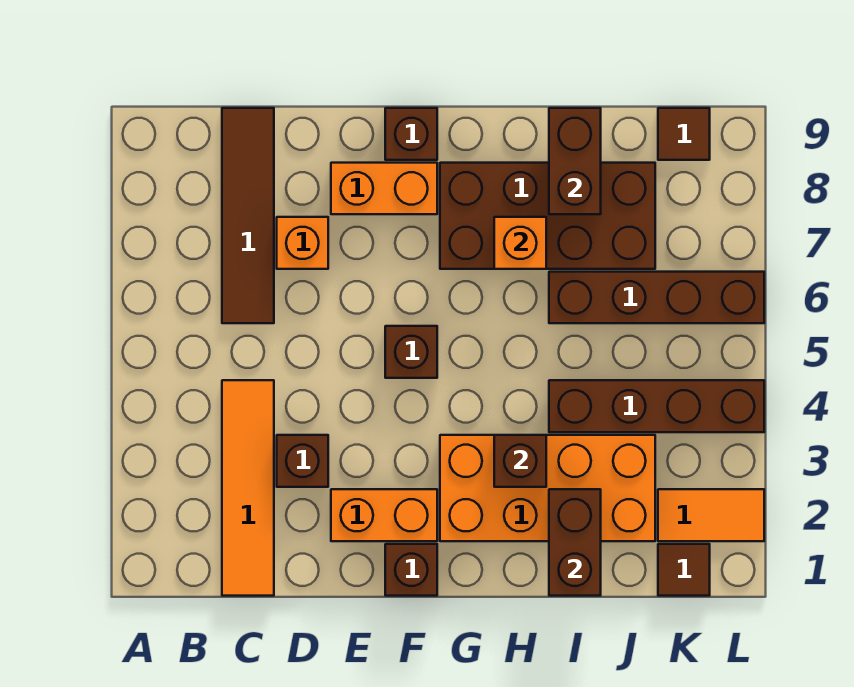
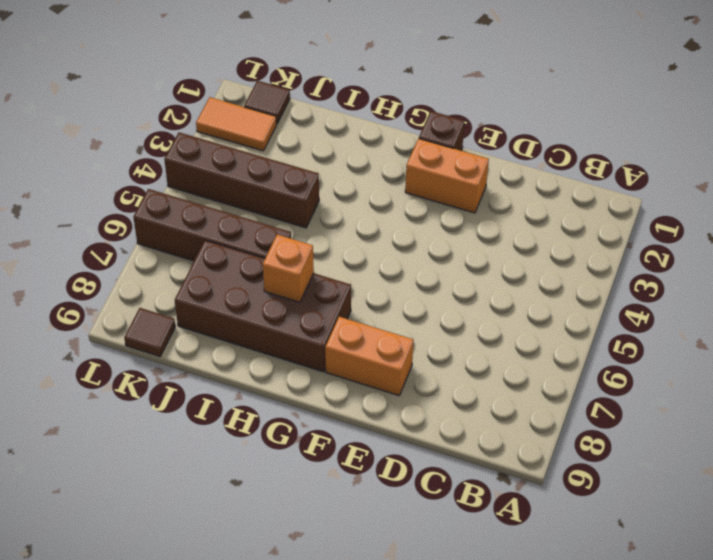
none -> orange 1x4 tile [222,380,274,596]
none -> brown 1x4 tile [222,108,274,323]
none -> brown 1x1 brick [277,435,328,487]

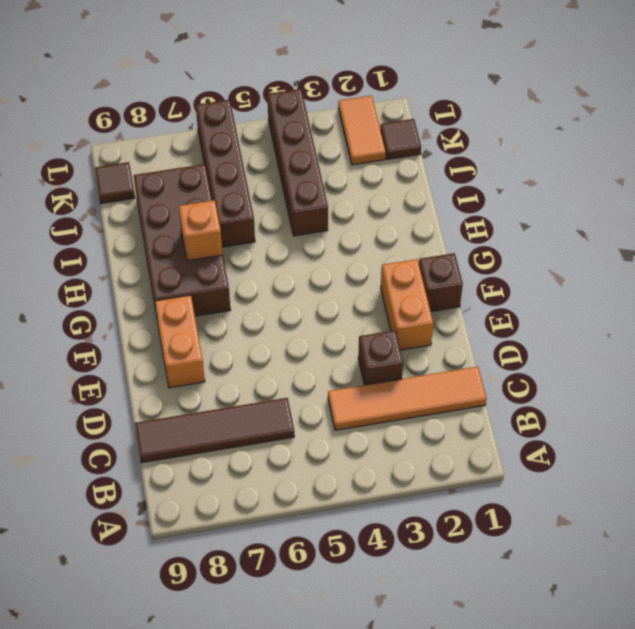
none -> orange 1x1 brick [277,217,328,269]
none -> brown 1x1 brick [385,326,437,378]
none -> brown 1x1 brick [385,108,437,160]

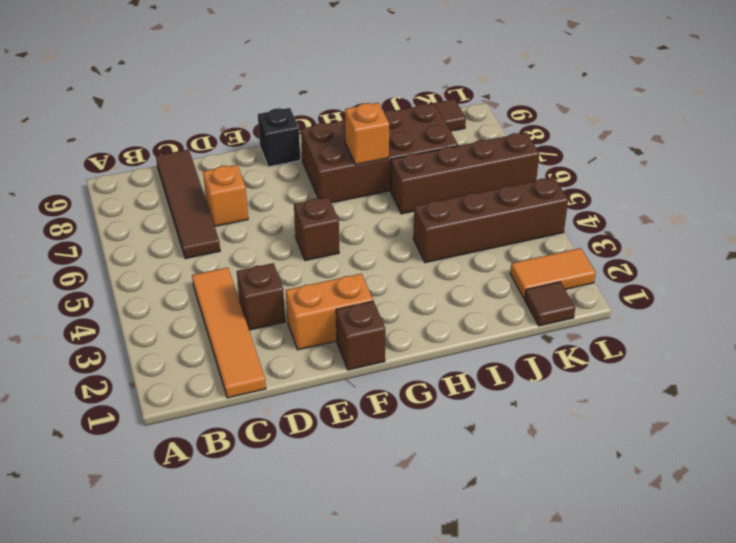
black 1x1 brick [258,108,300,167] -> brown 1x1 brick [385,108,437,160]
none -> orange 1x2 brick [331,163,437,214]
none -> orange 2x4 brick [440,435,655,541]
none -> brown 1x1 brick [494,435,546,487]

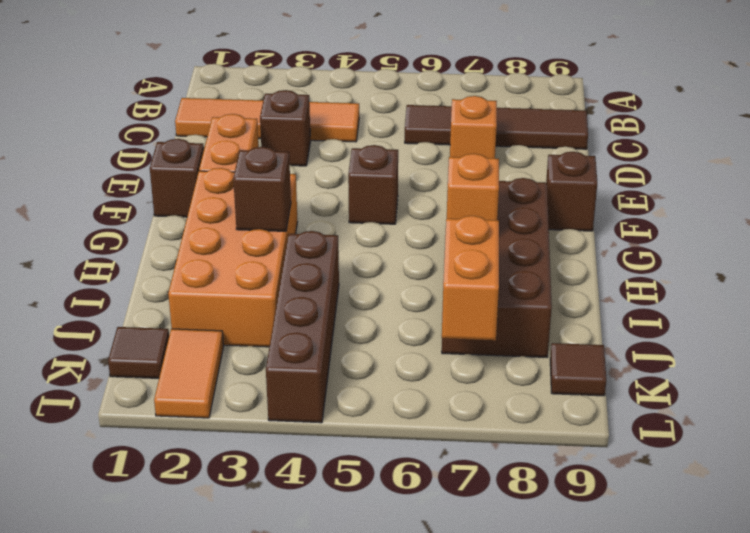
orange 1x2 brick [442,216,499,340] -> orange 1x2 brick moved to [331,163,437,214]
none -> brown 1x4 brick [549,272,764,323]
none -> brown 1x2 brick [549,489,601,596]
none -> brown 1x2 brick [549,108,601,214]

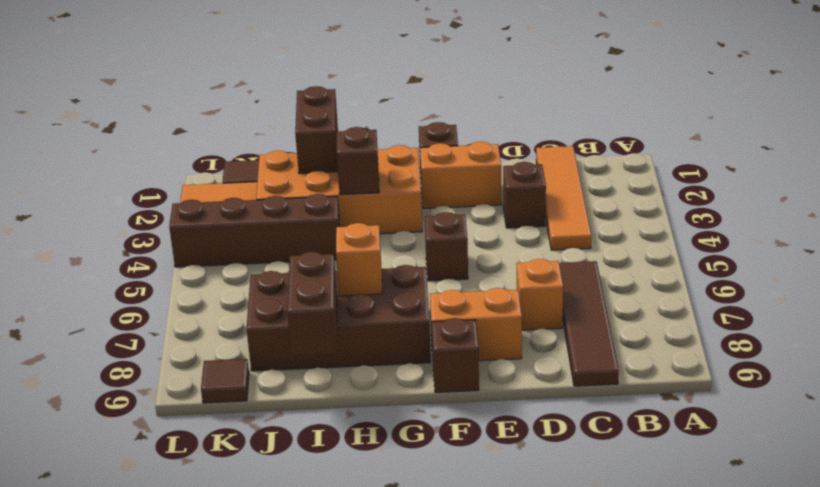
none -> brown 1x4 brick [549,272,764,323]

